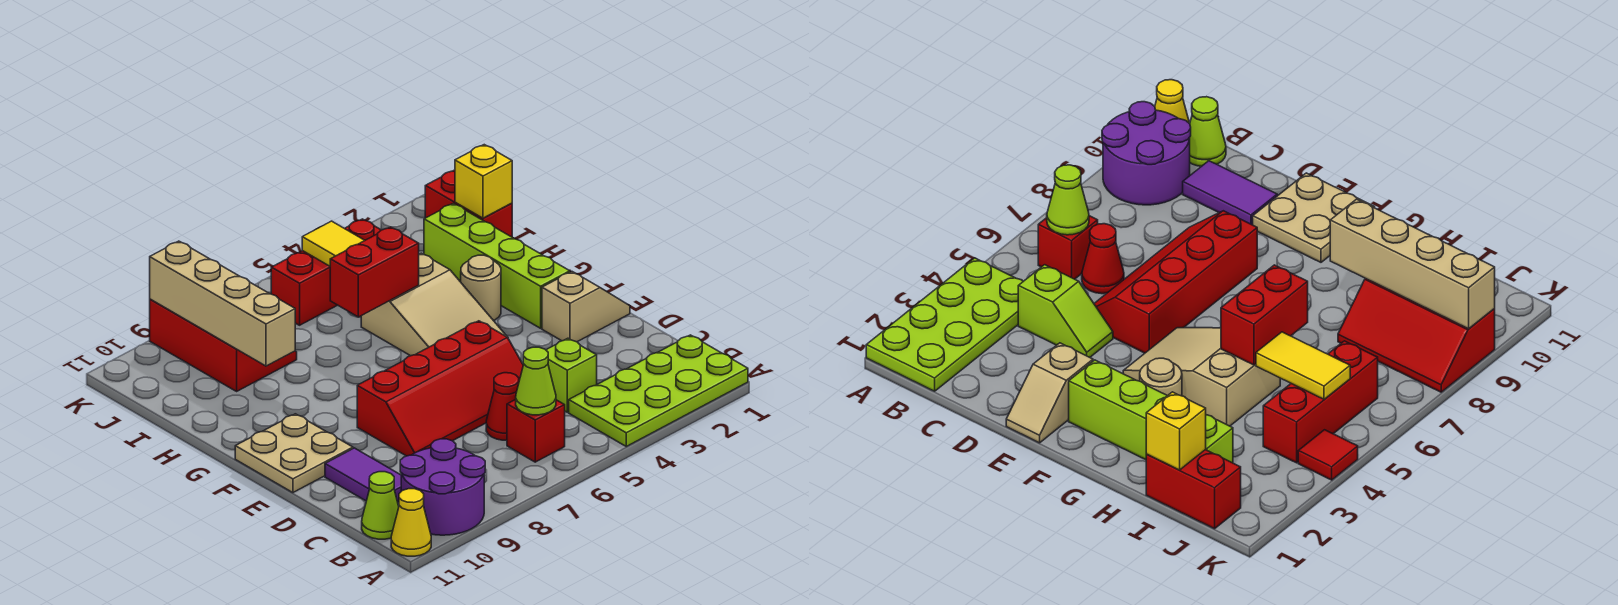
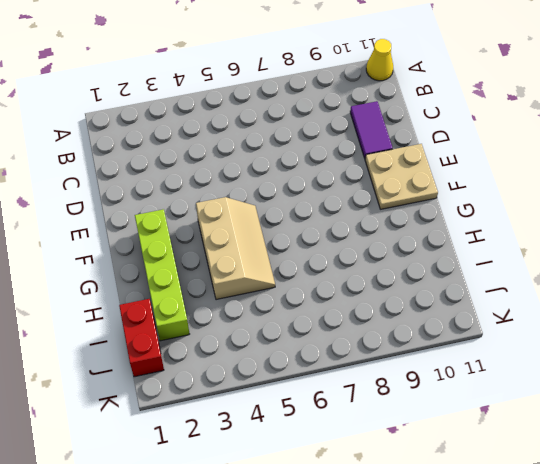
tan 2x3 slope [196,197,275,300] -> tan 2x3 slope turned to [361,253,507,356]
none -> lime 2x4 plate [569,335,748,446]
none -> purple 2x2 round brick [400,439,485,535]
none -> red 1x1 brick [507,400,565,462]

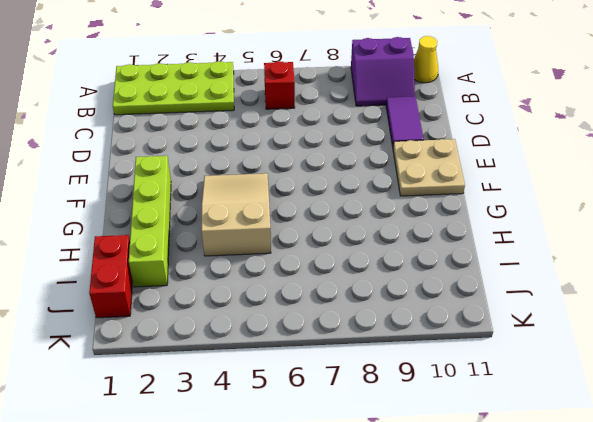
purple 2x2 slope [351,37,415,106] -> purple 2x2 round brick [400,439,485,535]
none -> lime 1x1 cone [362,472,399,539]
none -> lime 1x2 slope [523,338,597,412]
none -> red 1x1 cone [486,373,519,440]

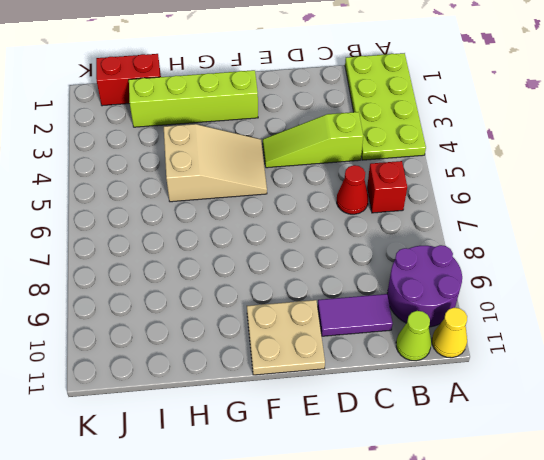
lime 1x3 slope [263,112,363,168] -> lime 1x2 slope [523,338,597,412]
none -> red 2x4 slope [357,321,523,456]
none -> tan 1x2 slope [542,272,630,342]
none -> tan 1x1 round brick [461,255,501,321]

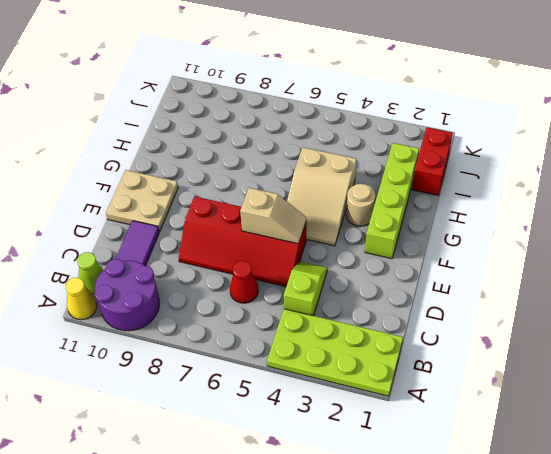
tan 1x2 slope [240,188,306,244] -> tan 1x2 slope moved to [542,272,630,342]
none -> red 1x1 brick [507,400,565,462]
none -> red 2x3 slope [150,299,297,391]
none -> red 1x3 brick [271,219,381,325]

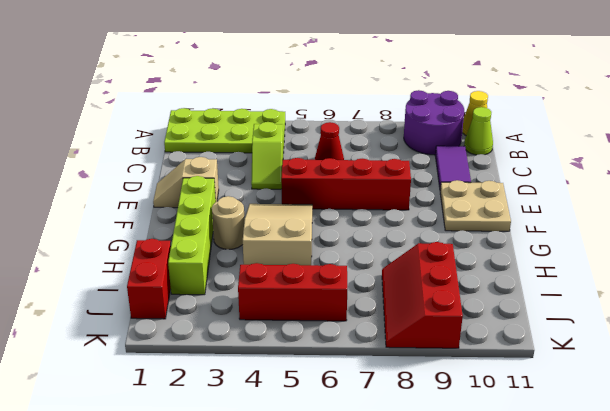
none -> red 1x1 brick [507,400,565,462]
none -> red 1x1 tile [1298,430,1358,480]
none -> lime 1x1 cone [516,347,556,415]

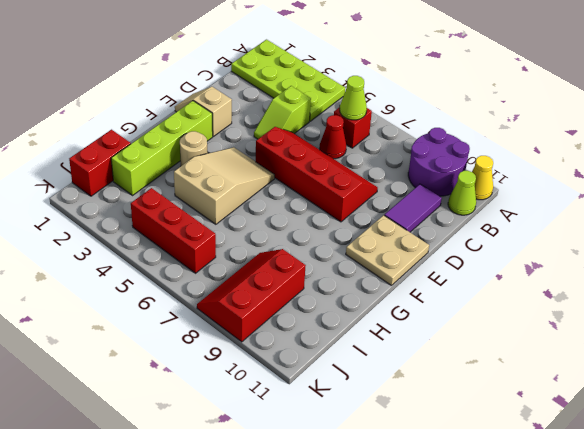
none -> red 1x1 tile [1298,430,1358,480]
none -> red 1x2 brick [330,227,419,317]
none -> tan 1x4 brick [150,241,295,366]

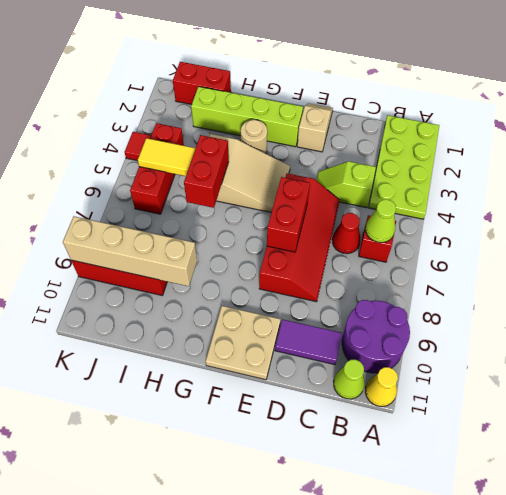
red 1x2 brick [267,177,310,252] -> none
none -> yellow 1x1 brick [455,145,512,218]

